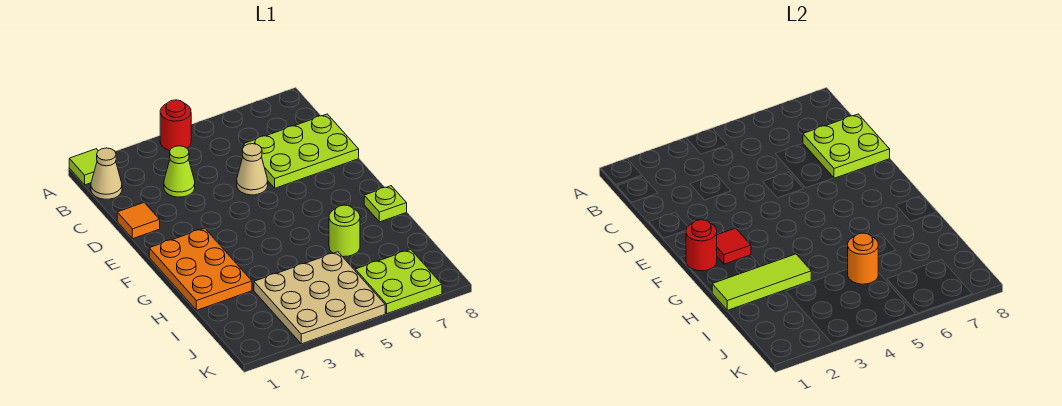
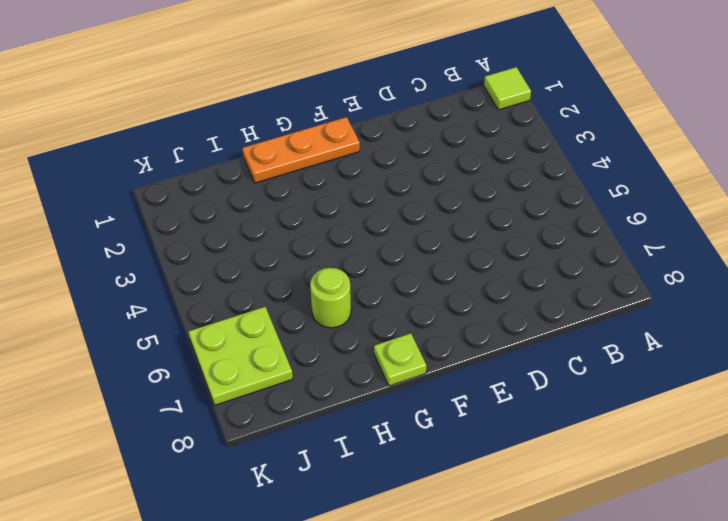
orange 1x3 plate [242,117,360,183] -> orange 2x3 plate [149,228,252,310]
none -> red 1x1 round brick [160,100,191,151]
none -> tan 1x1 cone [91,148,122,199]
none -> lime 1x1 cone [164,146,195,197]

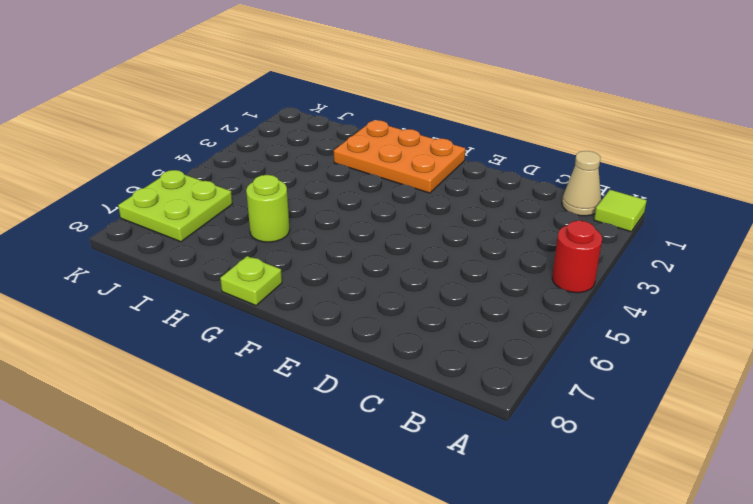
none -> lime 1x1 cone [164,146,195,197]
none -> lime 2x3 plate [243,114,359,188]
none -> orange 1x1 tile [117,203,160,239]

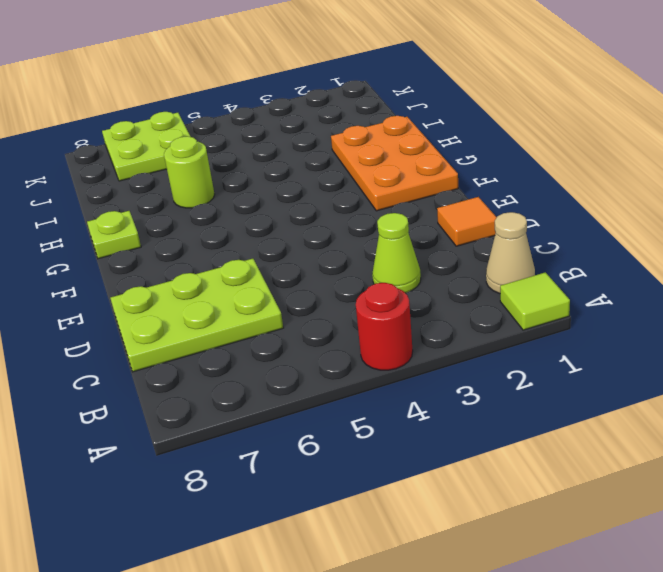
none -> tan 1x1 cone [237,144,268,195]
none -> tan 3x3 plate [254,252,385,344]
none -> lime 2x2 plate [803,114,890,178]

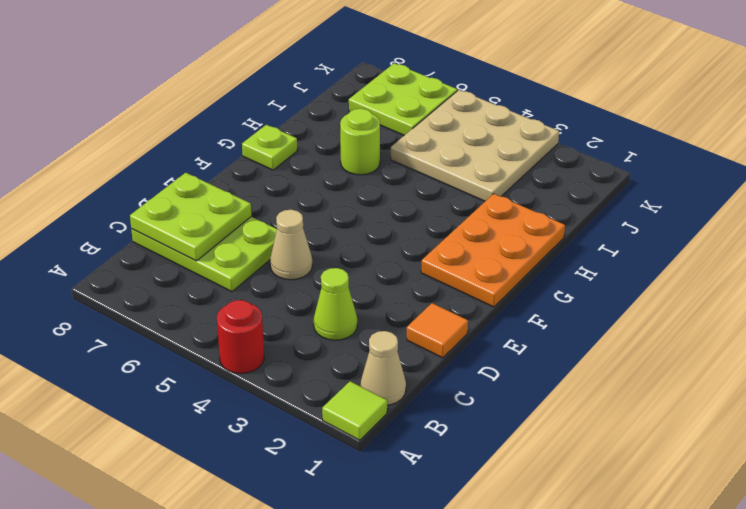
none -> red 1x1 round brick [686,220,717,271]
none -> red 1x1 tile [717,228,751,264]
none -> lime 1x3 tile [712,254,811,310]

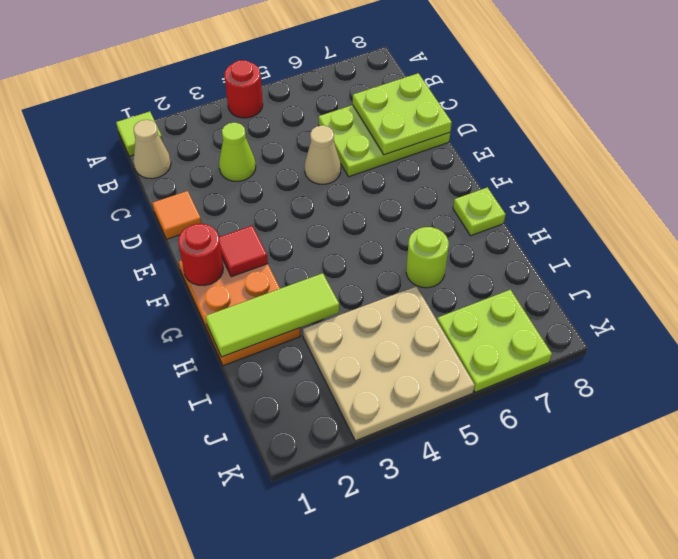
none -> orange 1x1 round brick [848,233,878,284]

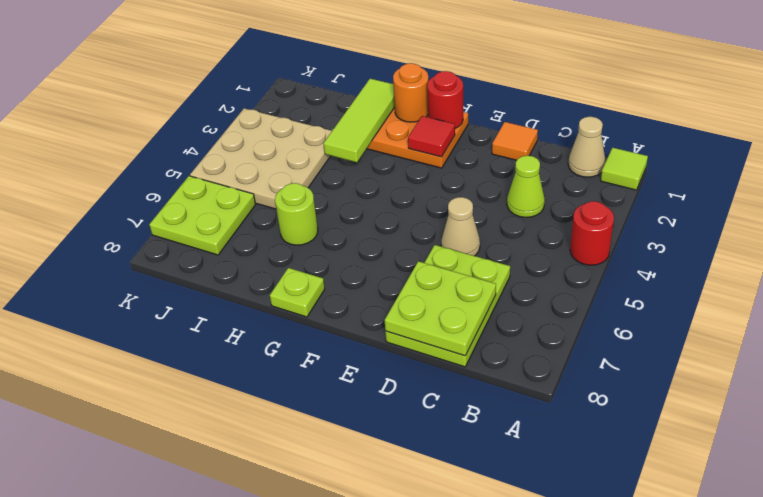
orange 1x1 round brick [393,63,428,122] -> orange 1x1 round brick moved to [848,233,878,284]

